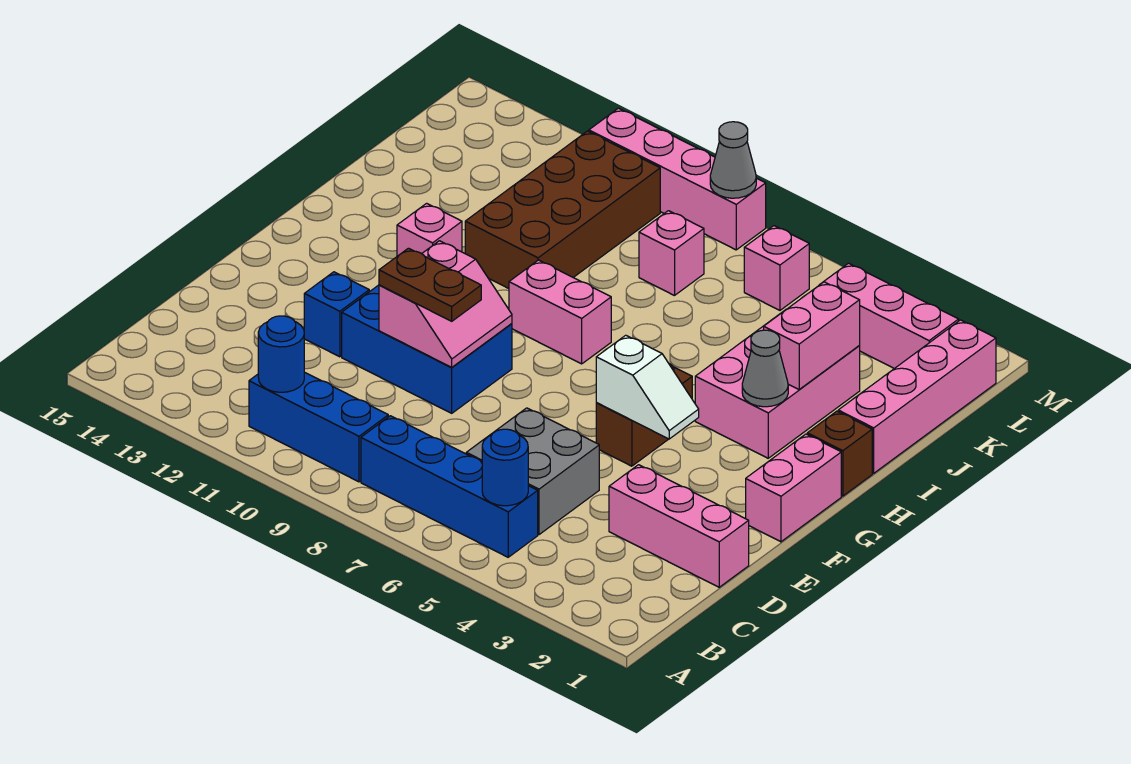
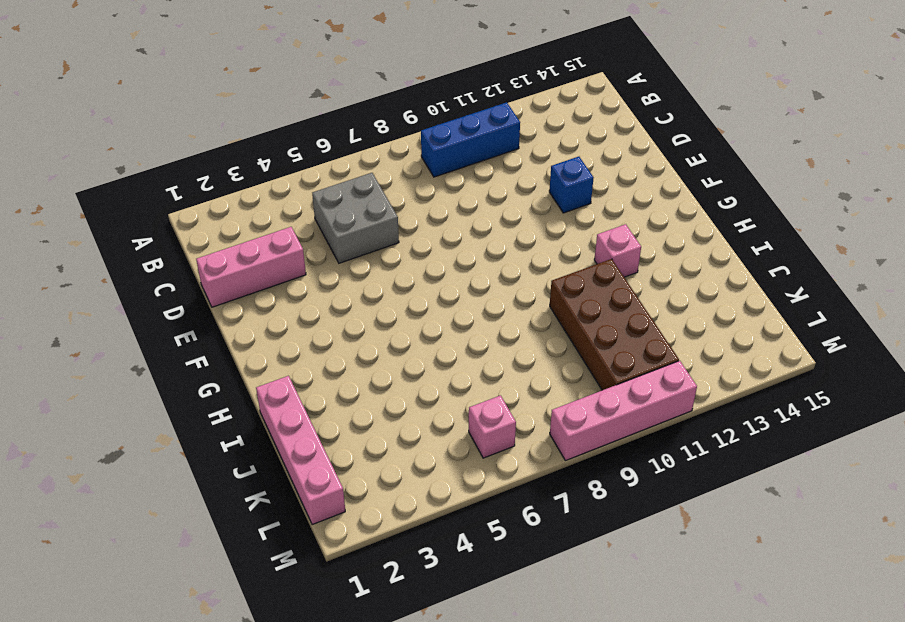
none -> blue 1x4 brick [361,416,538,557]
none -> blue 2x3 brick [342,285,512,413]
none -> pink 1x2 brick [746,434,841,542]

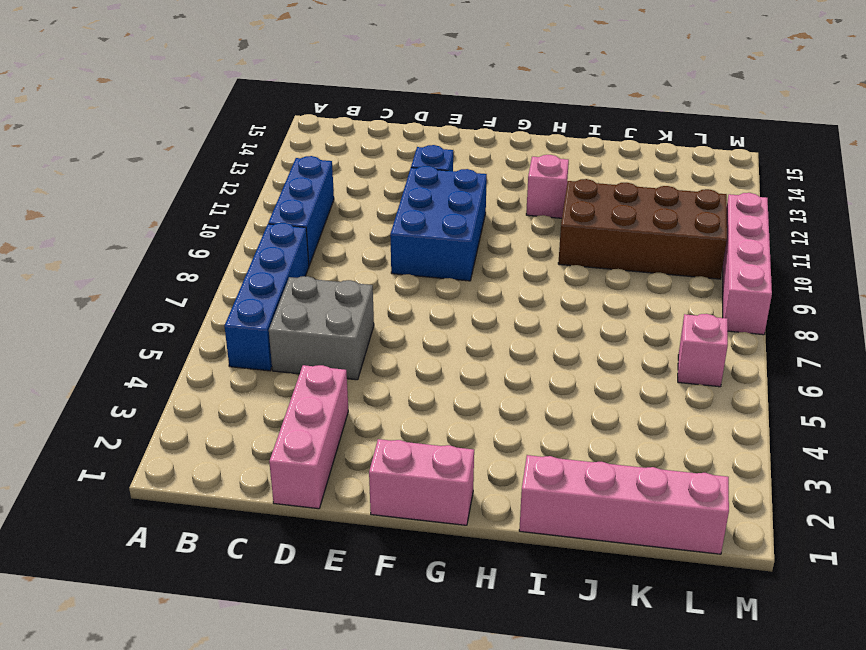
none -> brown 1x2 brick [596,364,692,466]
none -> brown 1x1 brick [807,411,872,496]
none -> pink 2x3 brick [695,310,860,458]

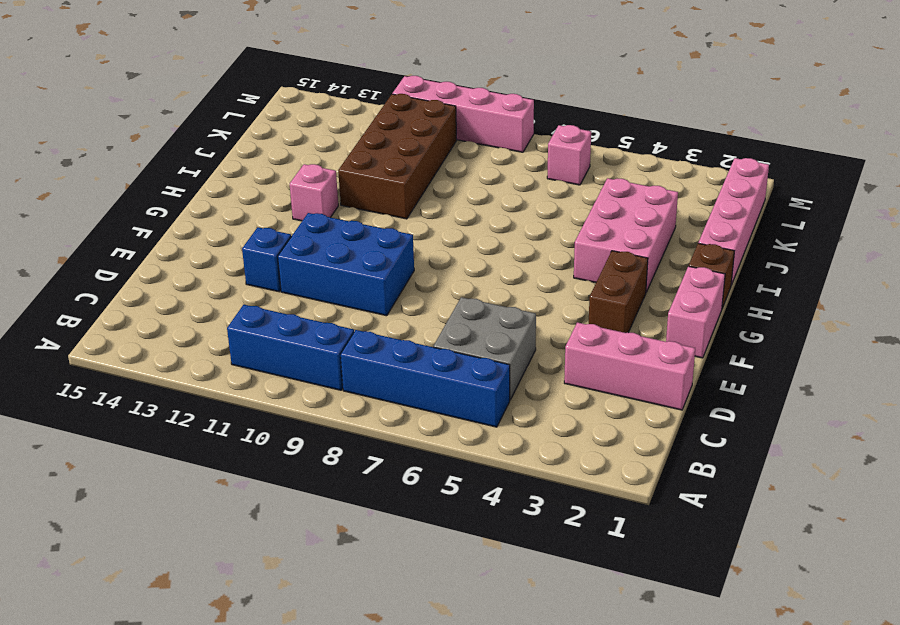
brown 1x2 brick [589,251,648,333] -> brown 1x2 brick moved to [596,364,692,466]
none -> pink 1x2 brick [509,260,611,364]
none -> pink 1x1 brick [639,211,704,296]
none -> pink 1x3 brick [822,263,959,369]

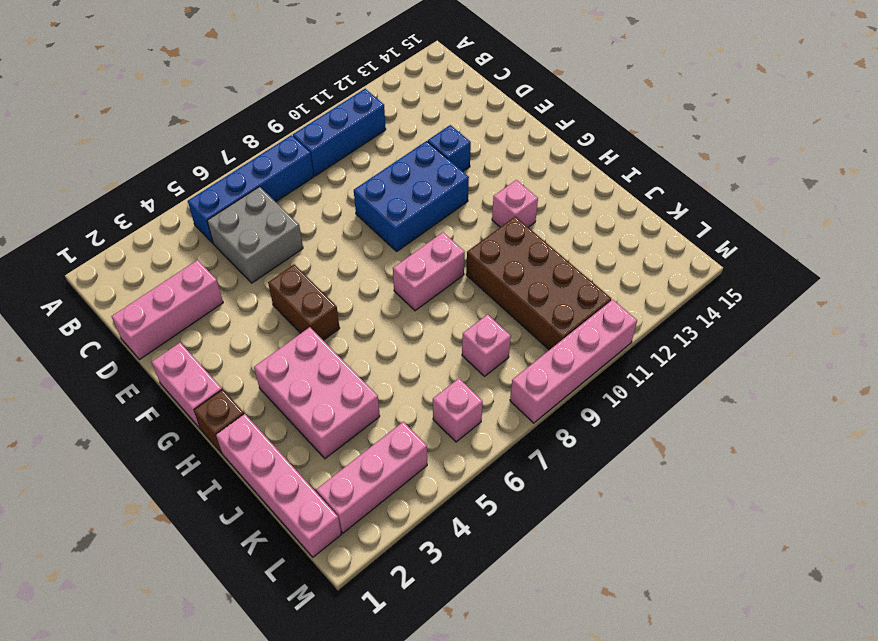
none -> blue 1x1 round brick [482,429,528,506]
none -> blue 1x1 round brick [258,316,304,392]
none -> pink 2x2 slope [379,241,512,367]

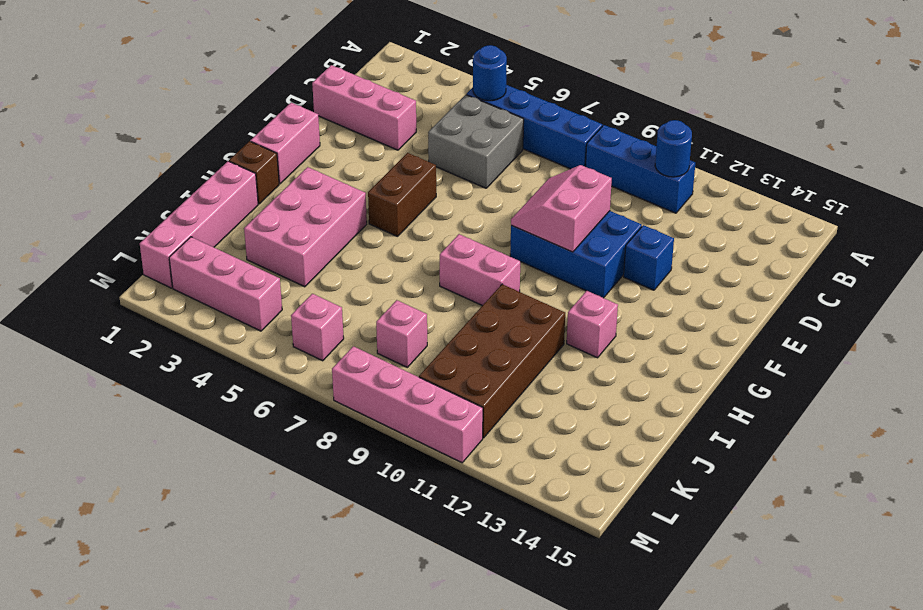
none -> white 1x2 slope [596,335,699,439]
none -> grey 1x1 cone [742,330,788,407]
none -> pink 1x2 brick [764,282,860,390]

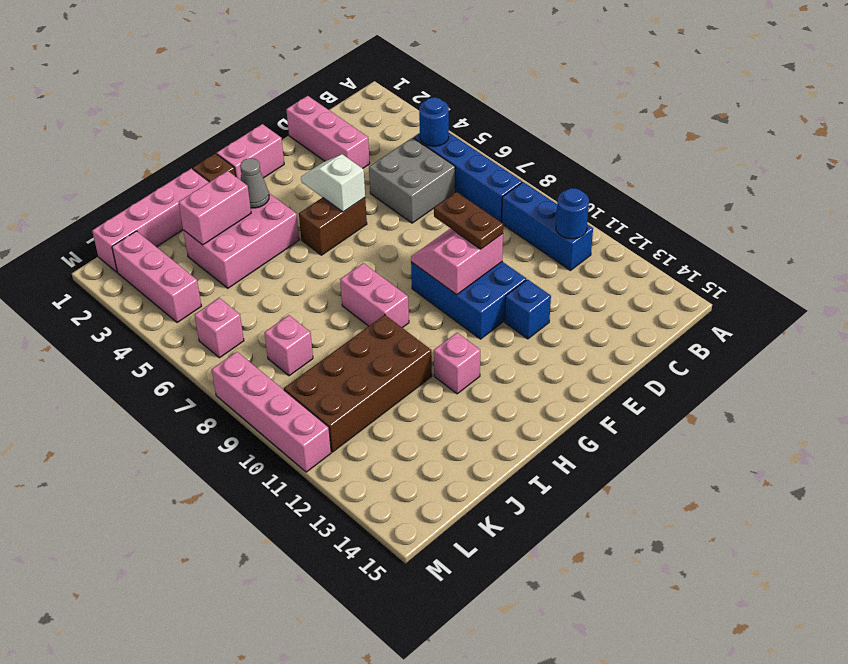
none -> grey 1x1 cone [710,122,756,198]

